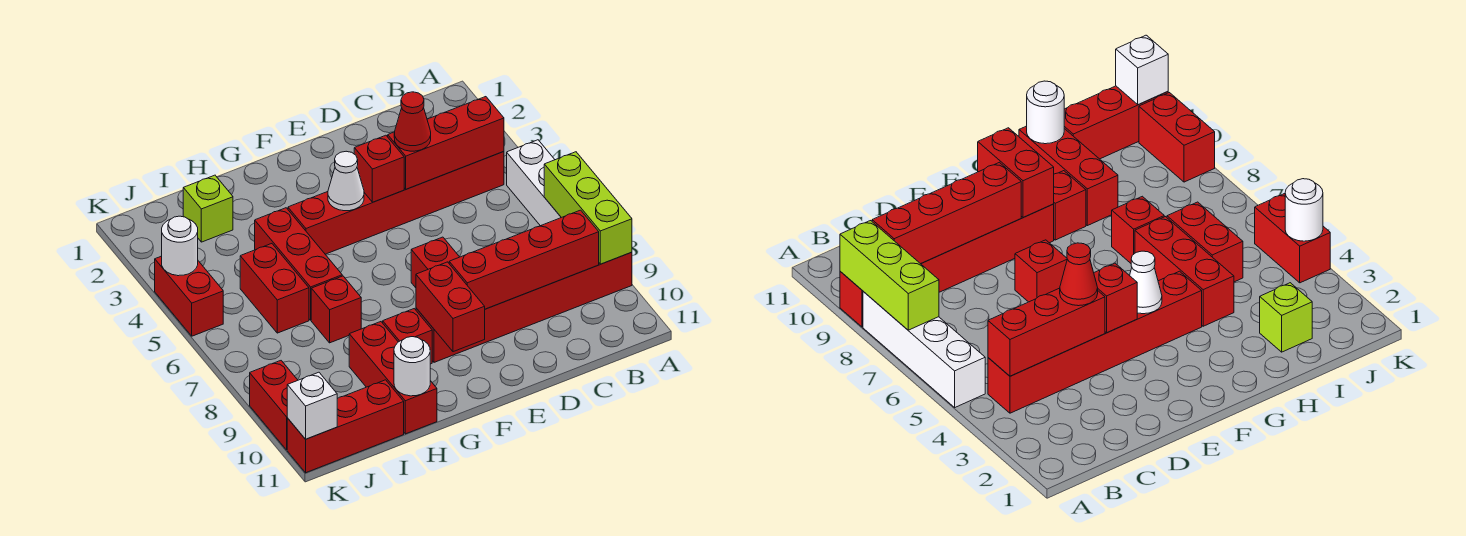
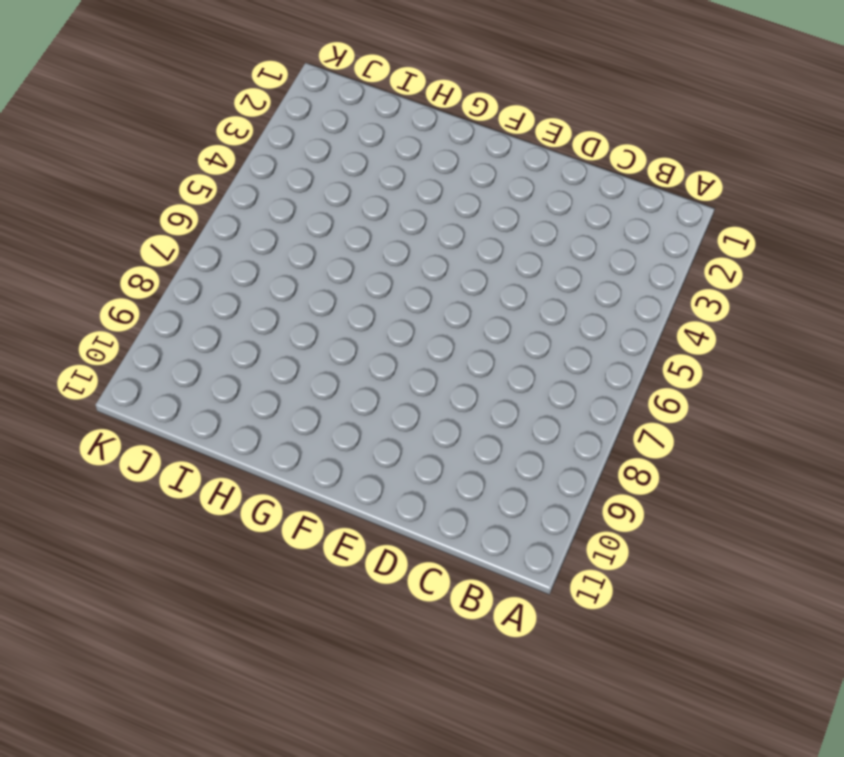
none -> white 1x4 brick [507,140,561,226]
none -> red 1x6 brick [416,252,632,362]
none -> red 1x6 brick [288,152,504,254]

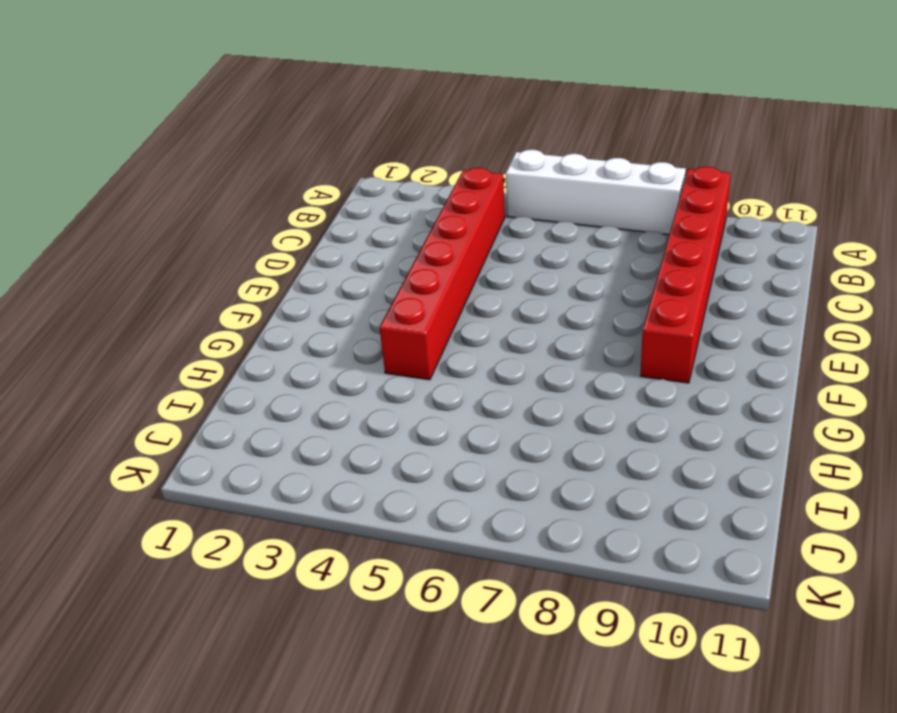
none -> red 1x1 brick [411,237,459,288]
none -> red 1x1 brick [383,309,432,364]
none -> red 1x3 brick [255,208,342,320]

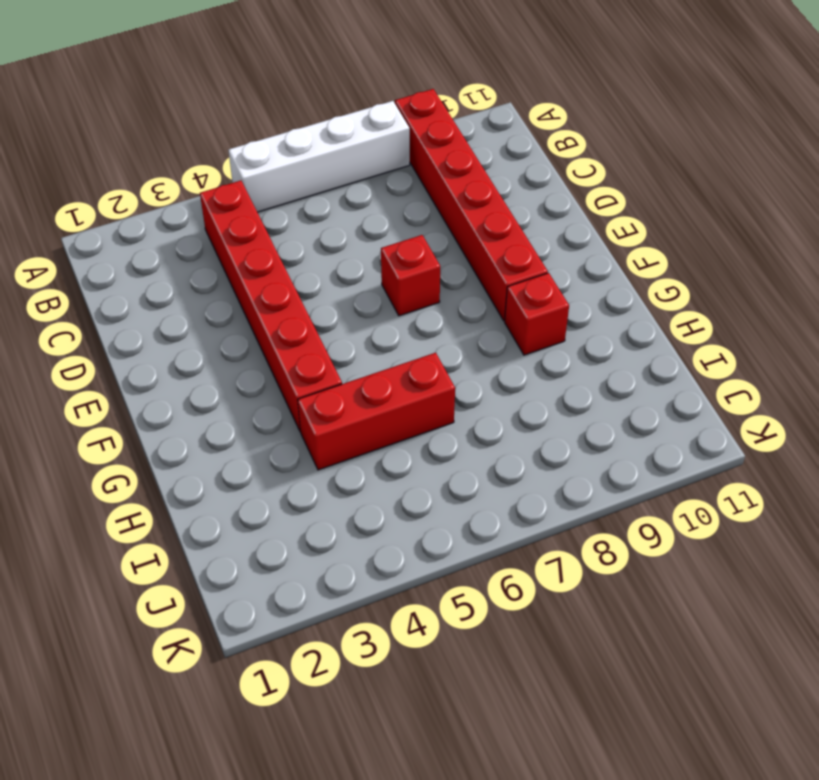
none -> red 1x1 brick [311,276,361,343]
none -> red 1x3 brick [349,322,437,434]
none -> lime 1x1 brick [183,175,233,242]

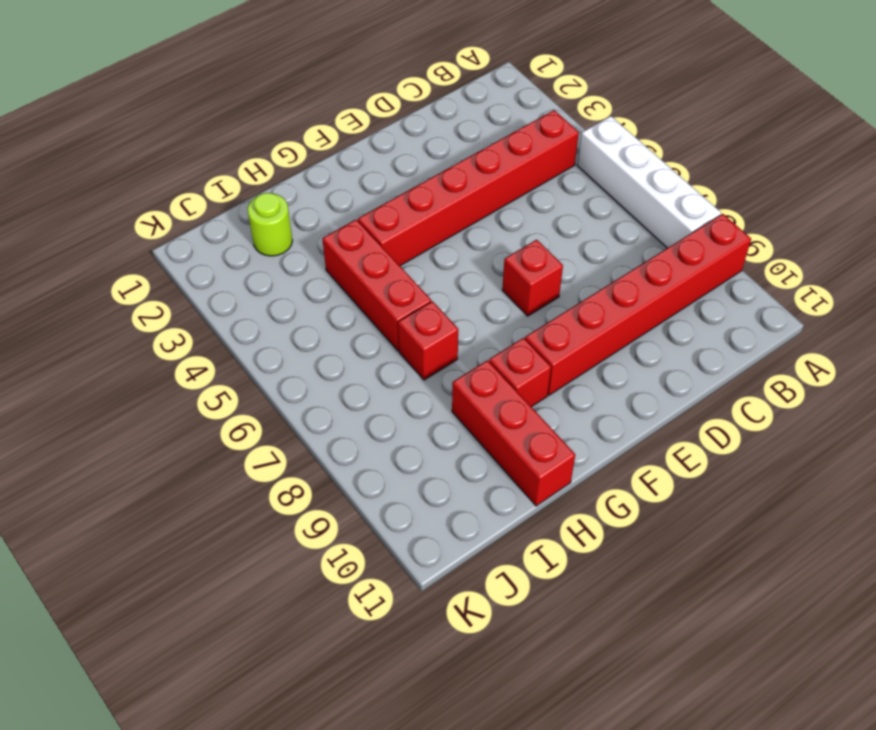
lime 1x1 round brick [248,193,293,256] -> lime 1x1 brick [183,175,233,242]
none -> red 1x2 brick [240,244,309,333]
none -> red 1x3 brick [287,380,404,473]
none -> red 1x2 brick [155,256,223,336]

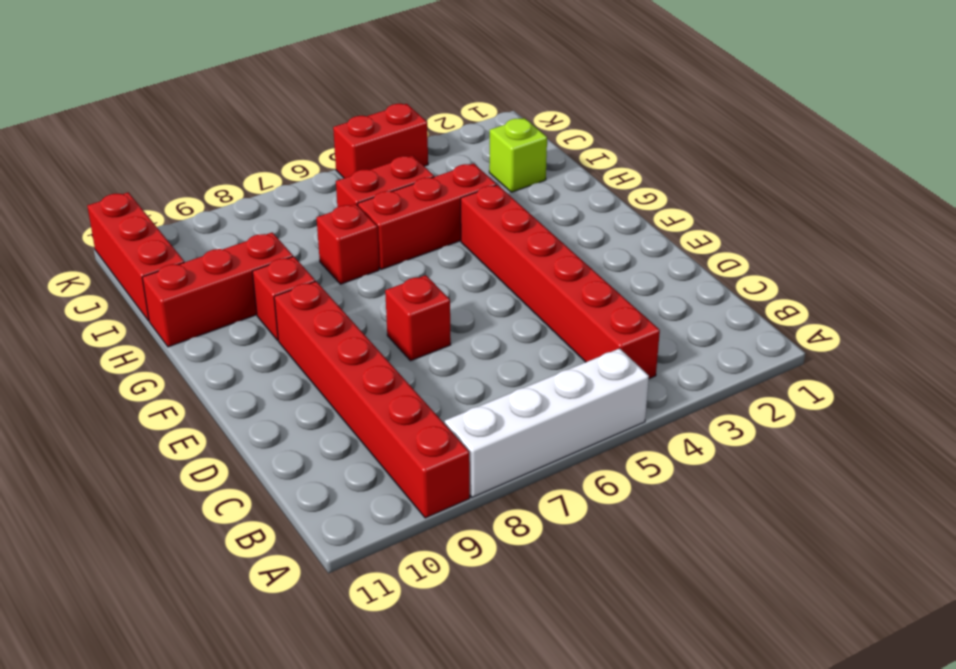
none -> red 1x2 brick [250,361,298,450]
none -> lime 1x3 brick [544,152,632,264]
none -> red 1x3 brick [388,97,504,189]

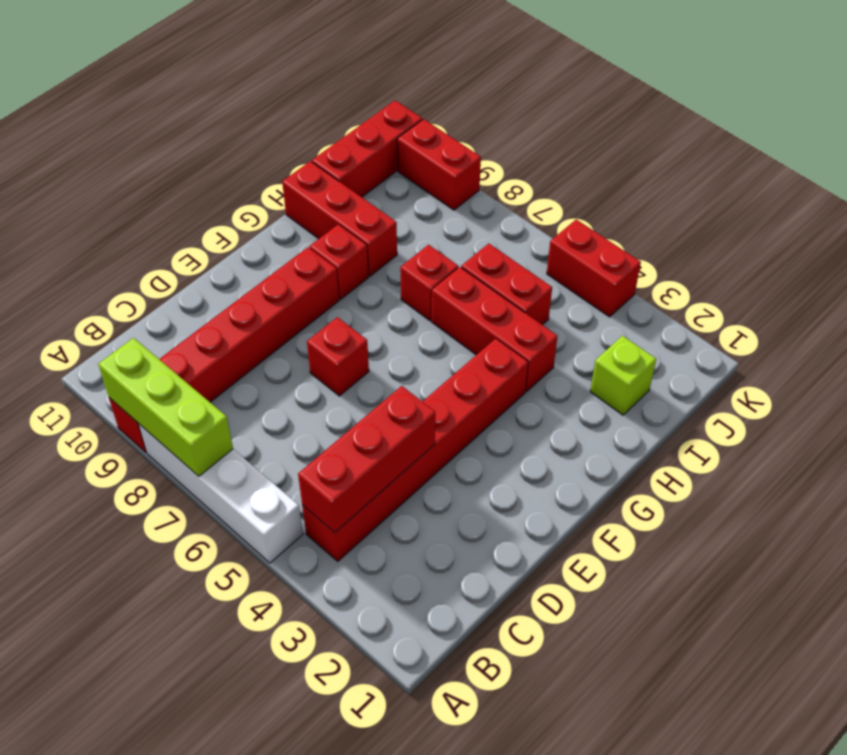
none -> red 1x4 brick [449,210,599,309]
none -> red 1x1 brick [354,135,404,202]
none -> white 1x1 cone [328,151,364,211]

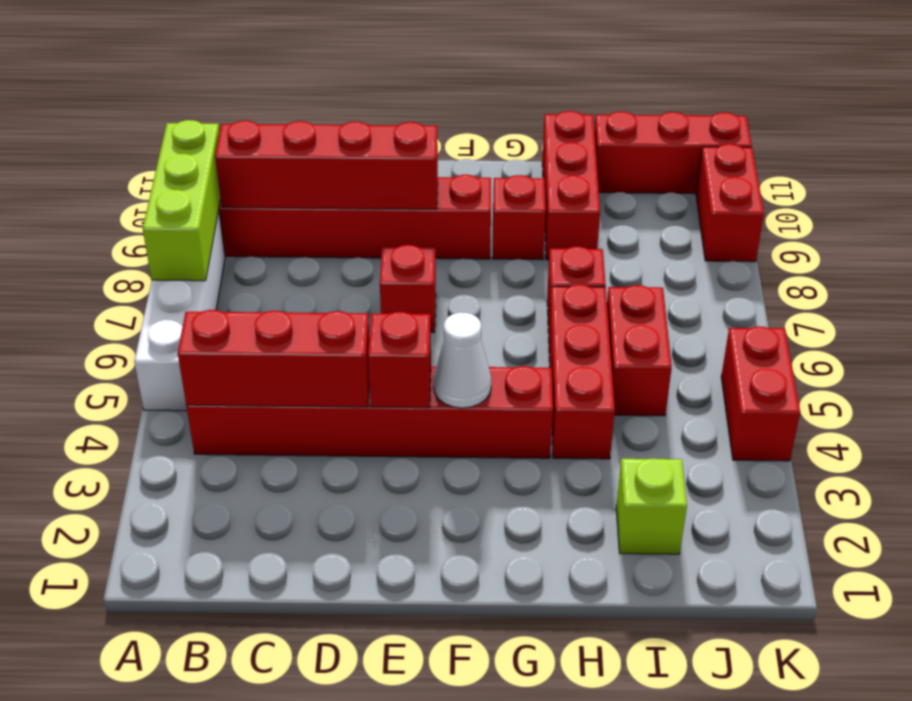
none -> red 1x2 brick [416,262,485,352]
none -> white 1x1 round brick [394,337,430,396]
none -> white 1x1 round brick [162,216,198,276]

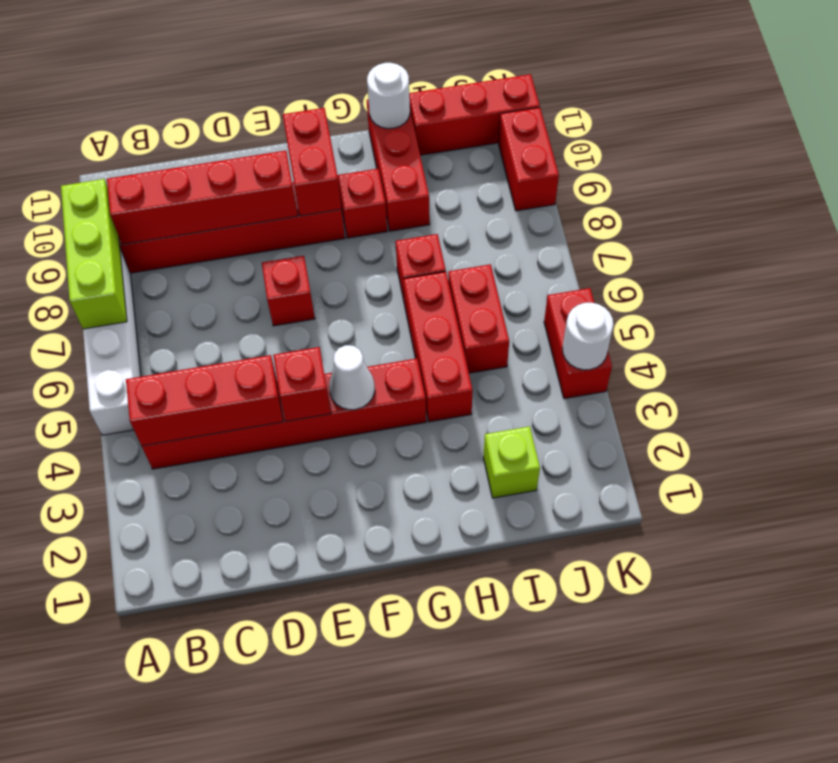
none -> white 1x1 brick [287,372,337,439]
none -> red 1x1 cone [394,92,431,151]

